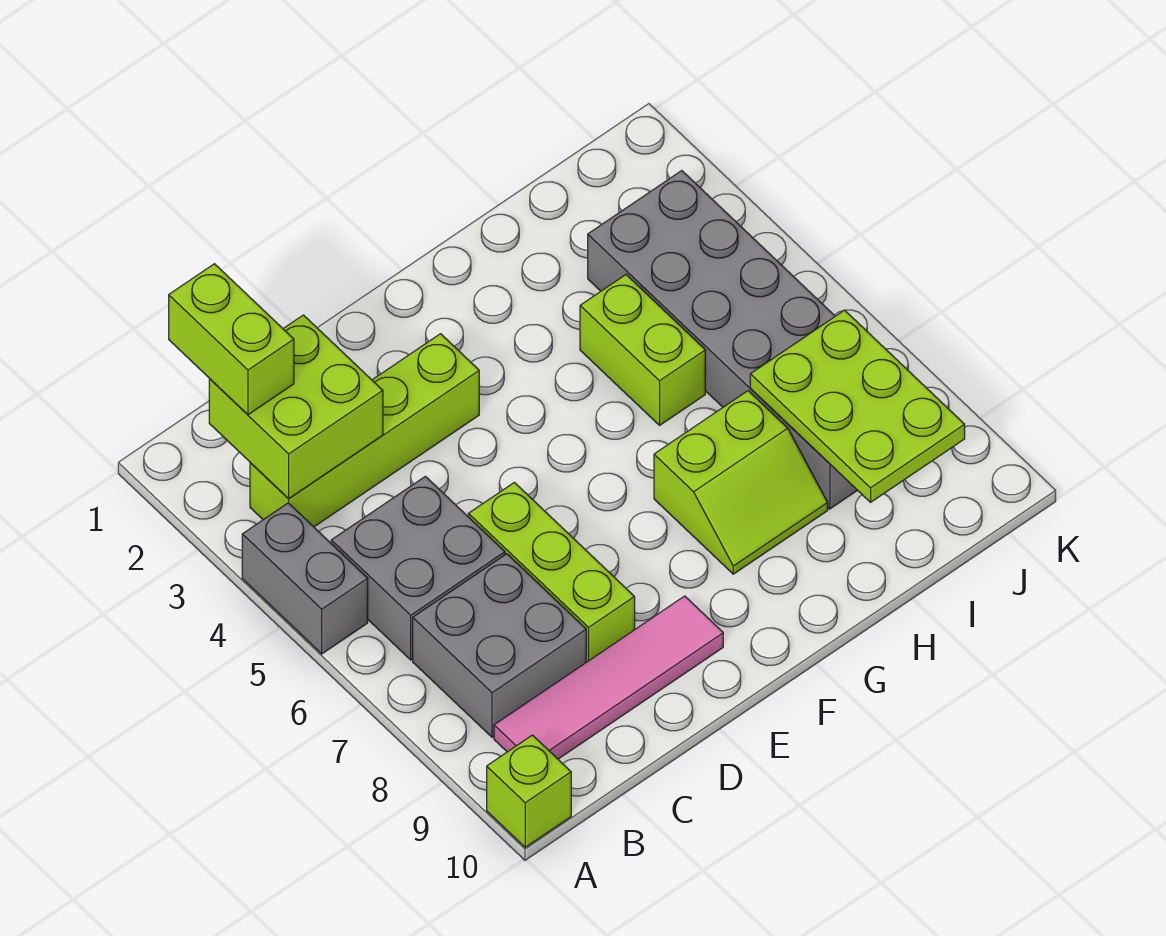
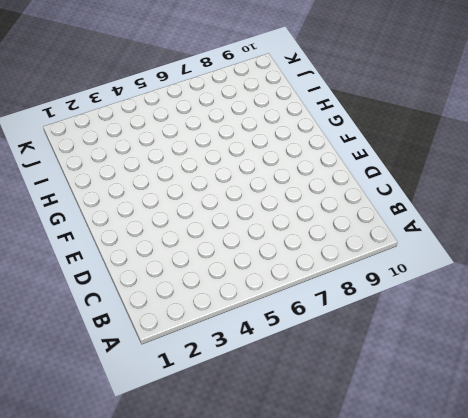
none -> grey 1x2 brick [242,503,368,654]
none -> lime 1x1 brick [487,735,571,847]
none -> lime 1x4 brick [250,334,479,527]

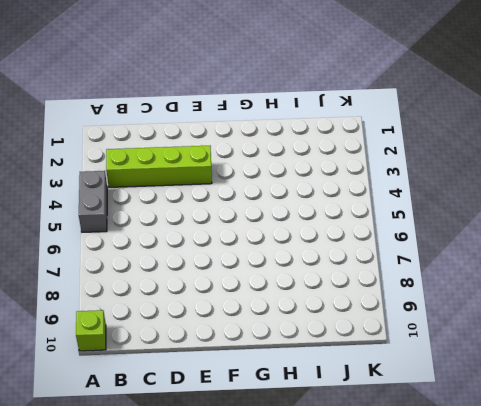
none -> grey 2x2 brick [331,476,505,660]
none -> grey 2x2 brick [413,554,586,737]
none -> pink 1x4 tile [494,596,723,759]

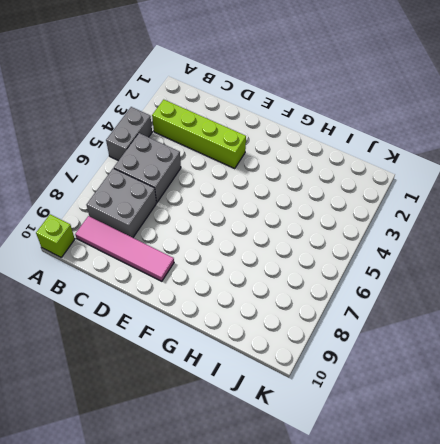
none -> lime 1x3 brick [468,482,635,662]
none -> lime 2x2 slope [654,391,828,574]
none -> lime 1x2 brick [580,275,705,425]

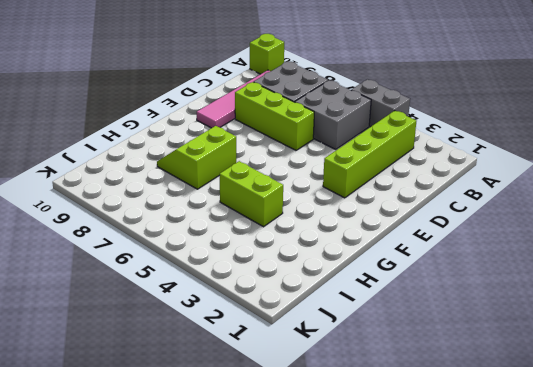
none -> grey 2x6 brick [588,171,857,509]
none -> lime 2x2 brick [209,315,383,498]
none -> lime 2x3 plate [750,310,965,502]

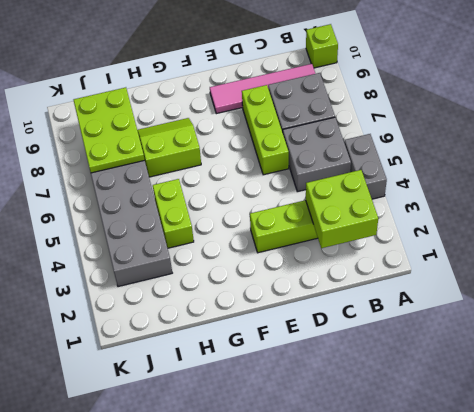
none -> lime 1x2 brick [169,264,294,415]

